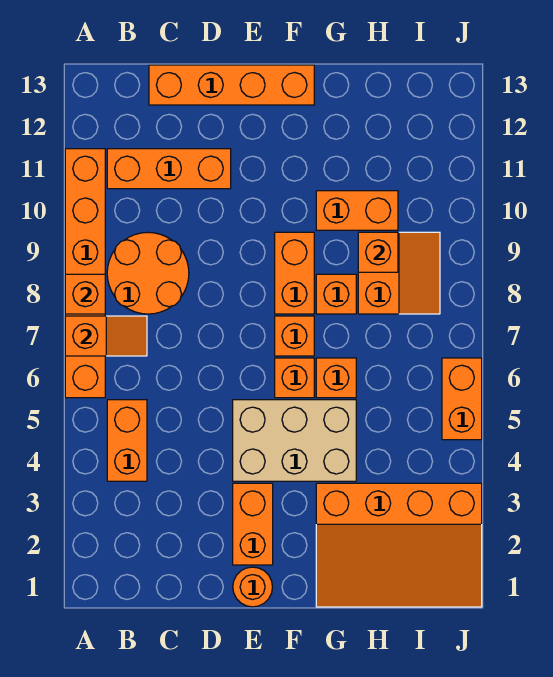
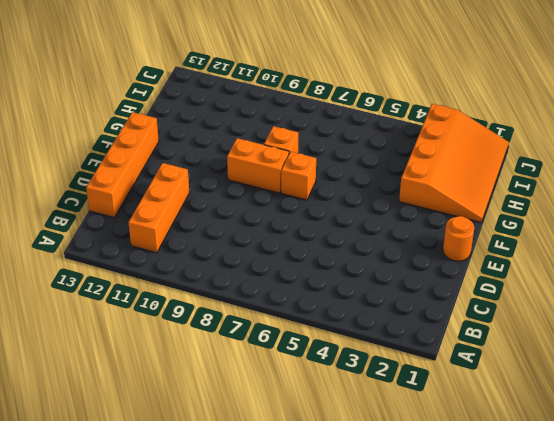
none -> orange 1x6 brick [65,149,105,398]
none -> orange 1x2 brick [107,400,147,481]
none -> orange 2x2 round brick [107,232,189,314]

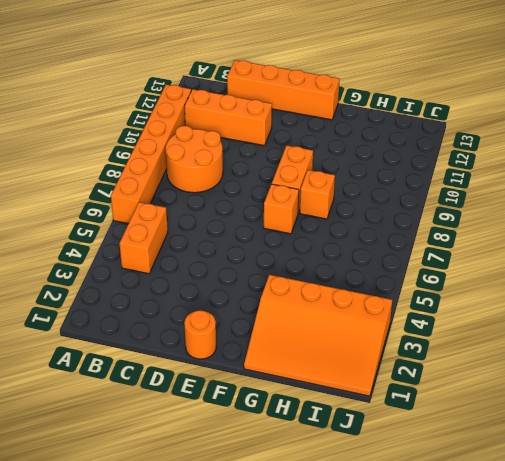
none -> orange 1x2 brick [233,483,273,565]
none -> tan 2x3 brick [233,400,356,481]
none -> orange 1x1 brick [275,358,314,398]

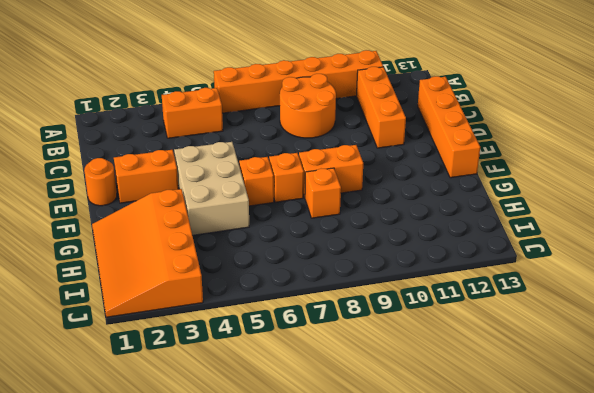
none -> orange 1x1 brick [316,358,356,398]
none -> orange 1x2 brick [316,191,398,230]
none -> orange 2x2 slope [358,232,440,314]

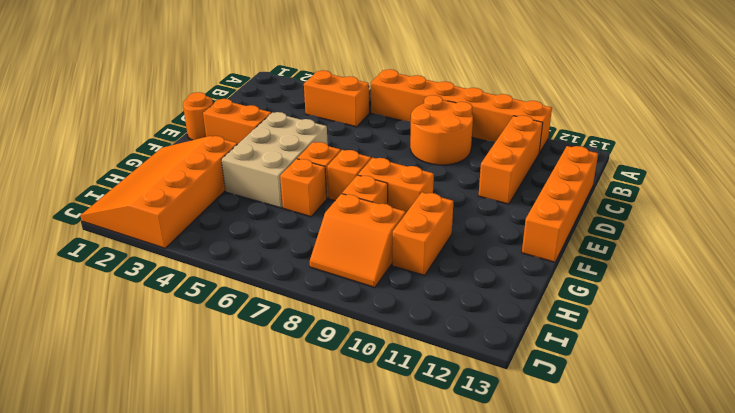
none -> orange 1x2 brick [442,358,482,440]
none -> orange 1x2 slope [65,316,147,356]
none -> orange 1x1 brick [65,274,105,314]

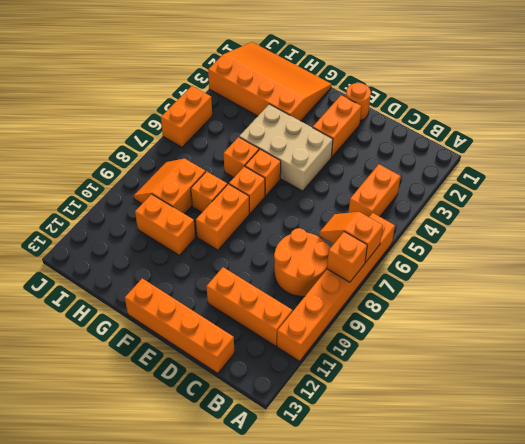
none -> orange 1x1 brick [358,232,398,272]

